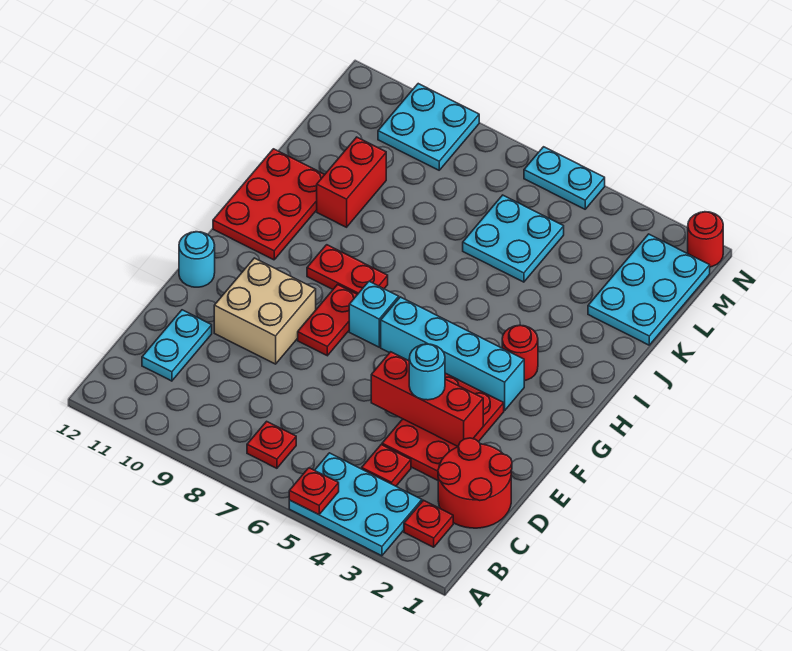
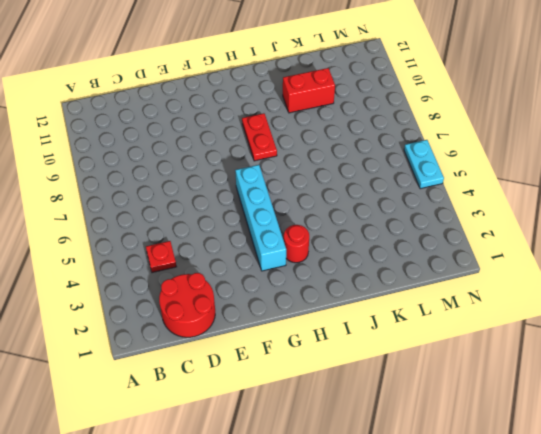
none -> cyan 2x3 plate [289,453,422,556]
none -> red 1x1 plate [404,500,453,547]
none -> red 1x1 plate [247,421,296,468]

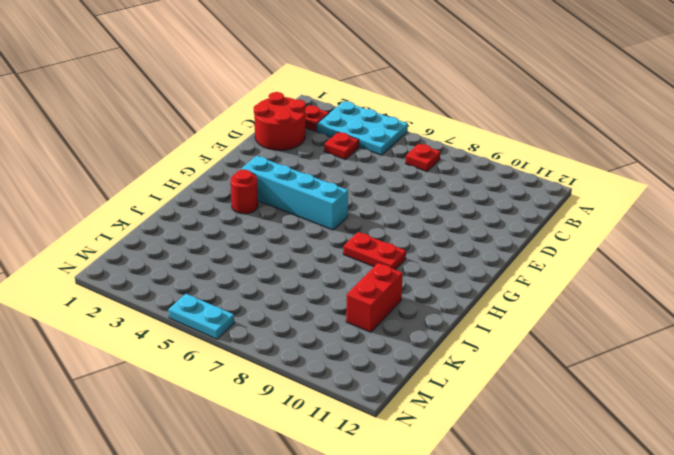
none -> cyan 1x2 plate [142,310,212,381]
none -> red 2x3 plate [382,373,504,480]
none -> tan 2x2 brick [214,258,316,364]

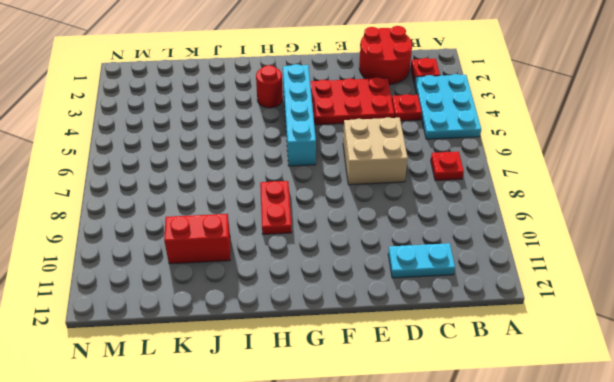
tan 2x2 brick [343,117,408,185] -> tan 2x2 brick moved to [214,258,316,364]
none -> red 1x2 plate [298,285,358,356]
none -> cyan 1x1 round brick [179,232,215,287]
none -> cyan 1x1 brick [349,281,399,347]

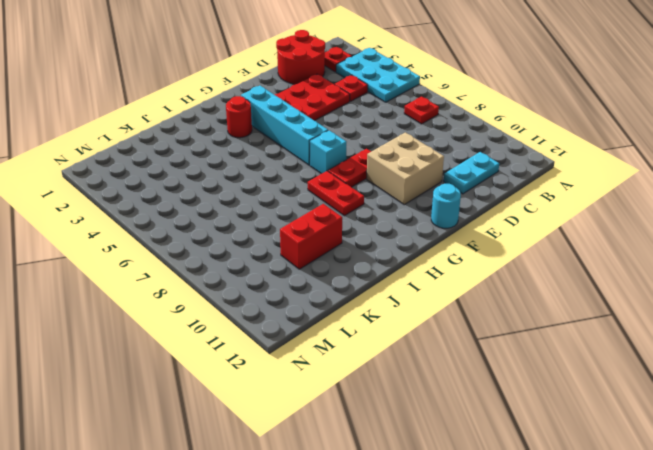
none -> red 2x3 plate [213,149,325,260]
none -> cyan 2x3 plate [588,234,710,345]
none -> cyan 2x2 plate [463,195,564,282]

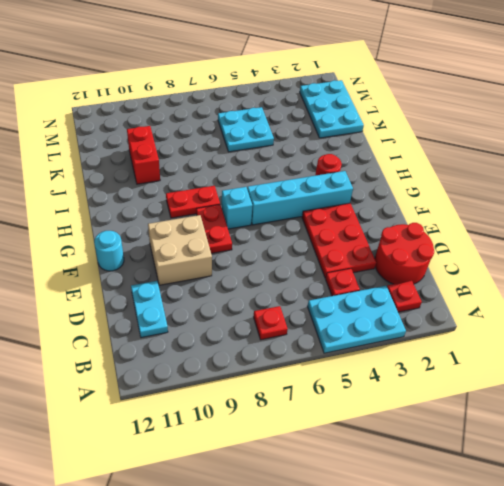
none -> red 2x3 plate [213,149,325,260]
none -> cyan 2x2 plate [378,84,479,170]
none -> red 1x1 round brick [688,212,723,267]

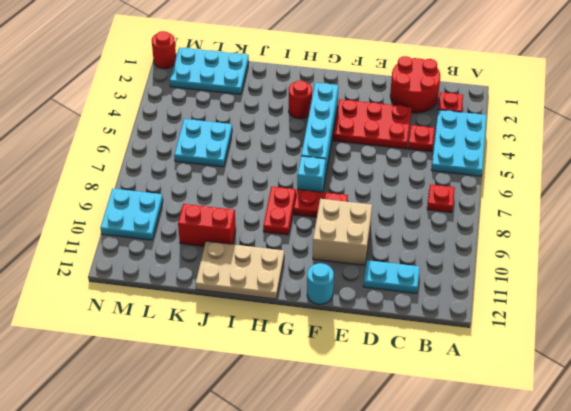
tan 2x3 plate [196,241,284,299] -> red 2x3 plate [213,149,325,260]
none -> cyan 1x2 plate [524,147,605,209]
none -> red 1x1 plate [289,468,339,515]
none -> red 1x3 brick [371,352,483,446]

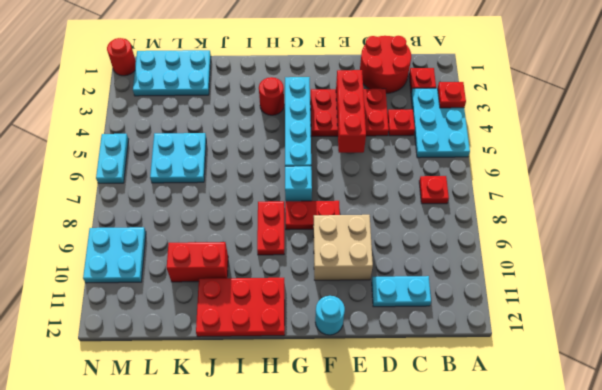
red 1x1 plate [438,82,466,108] -> red 1x1 plate moved to [289,468,339,515]
none -> cyan 1x1 round brick [409,344,445,400]

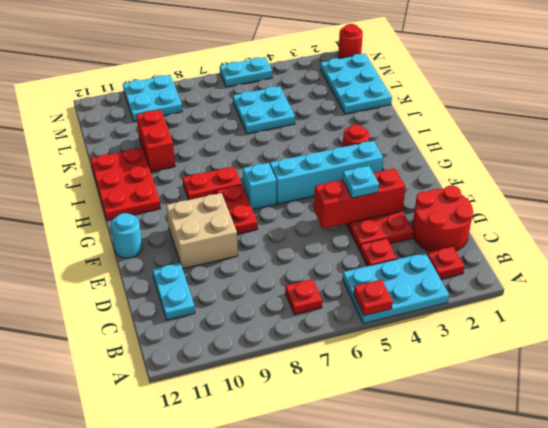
cyan 1x1 plate [342,166,379,198] -> cyan 1x1 round brick [409,344,445,400]

